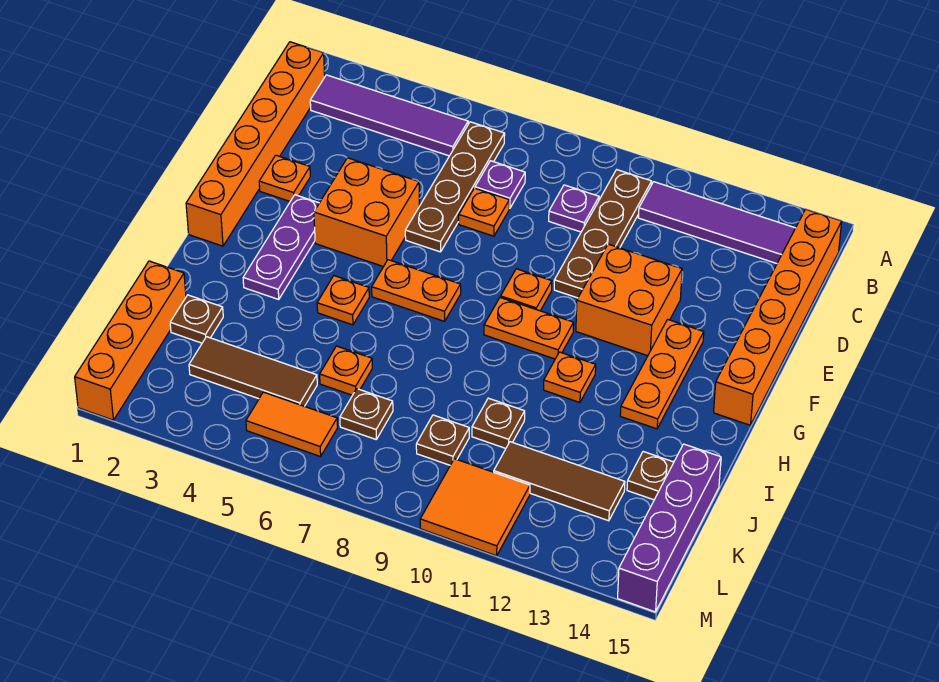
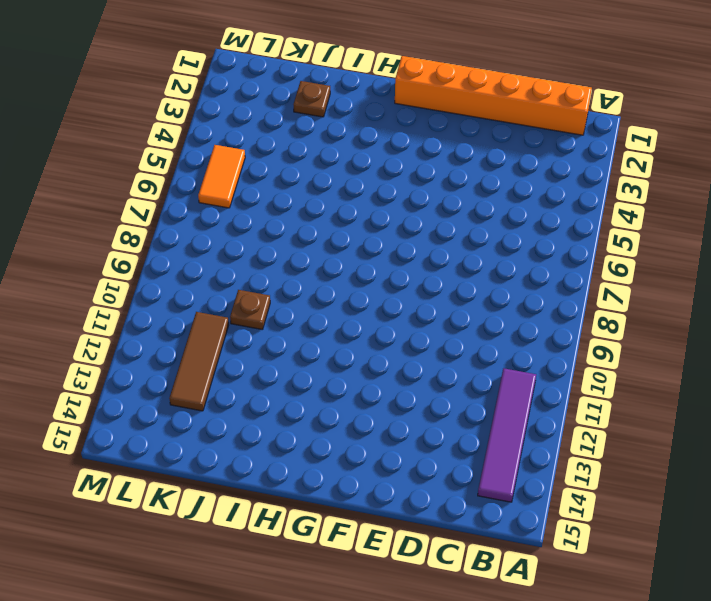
none -> purple 1x4 tile [310,75,468,156]
none -> brown 1x4 plate [405,122,505,252]
none -> brown 1x4 plate [554,170,652,298]
none -> orange 1x6 brick [714,209,842,425]

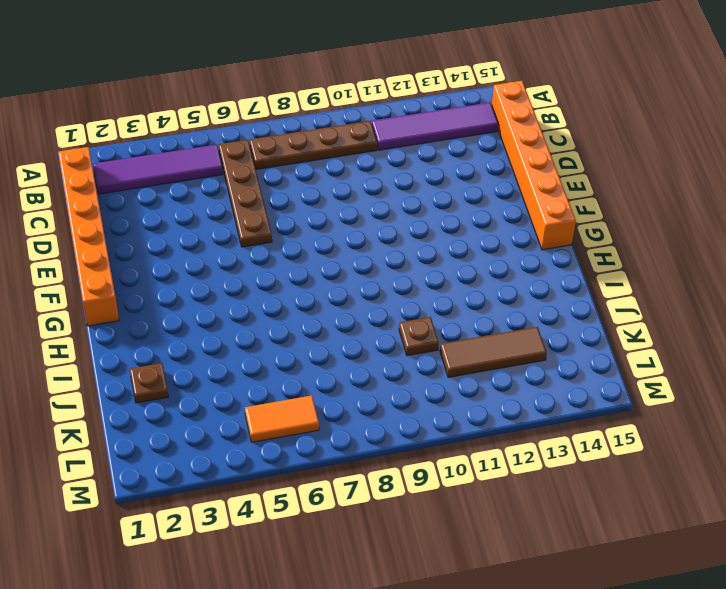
brown 1x4 plate [250,121,377,169] -> brown 1x4 plate turned to [554,170,652,298]
none -> purple 1x1 plate [475,161,525,208]
none -> purple 1x1 plate [549,185,599,232]
none -> orange 1x1 plate [459,188,509,236]
none -> orange 1x1 plate [259,155,310,201]

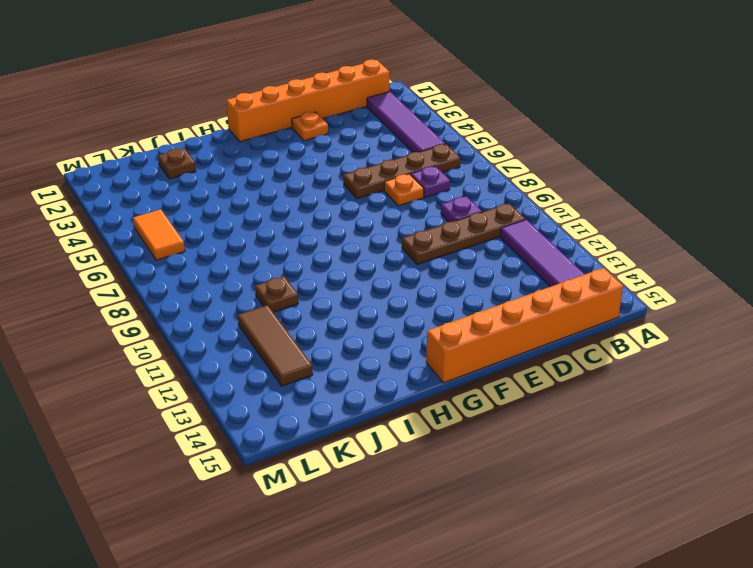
none -> orange 2x2 brick [314,158,419,267]
none -> orange 2x2 brick [576,244,682,356]
none -> purple 1x3 plate [243,195,319,299]
none -> orange 1x1 plate [501,269,552,311]

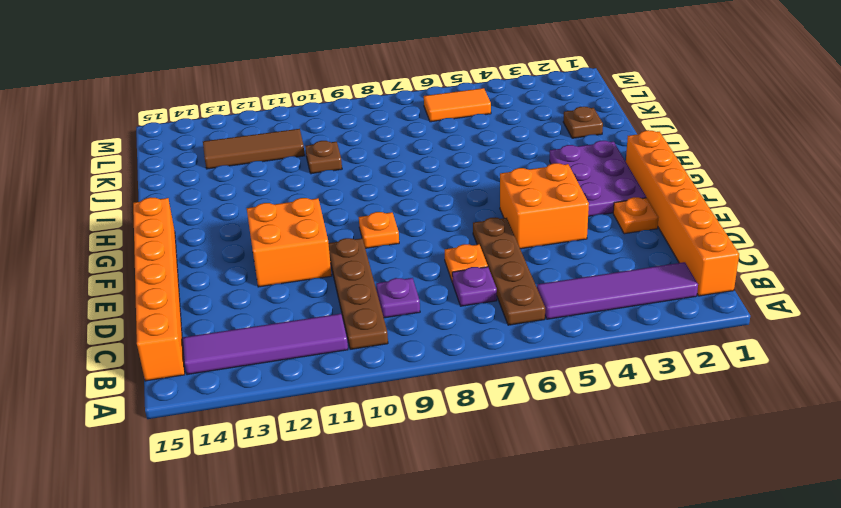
purple 2x3 plate [550,141,646,216] -> purple 1x3 plate [243,195,319,299]
none -> orange 1x3 plate [620,319,704,429]
none -> orange 1x2 plate [372,260,461,321]
none -> orange 1x2 plate [484,297,574,359]
none -> orange 1x1 plate [317,276,369,325]

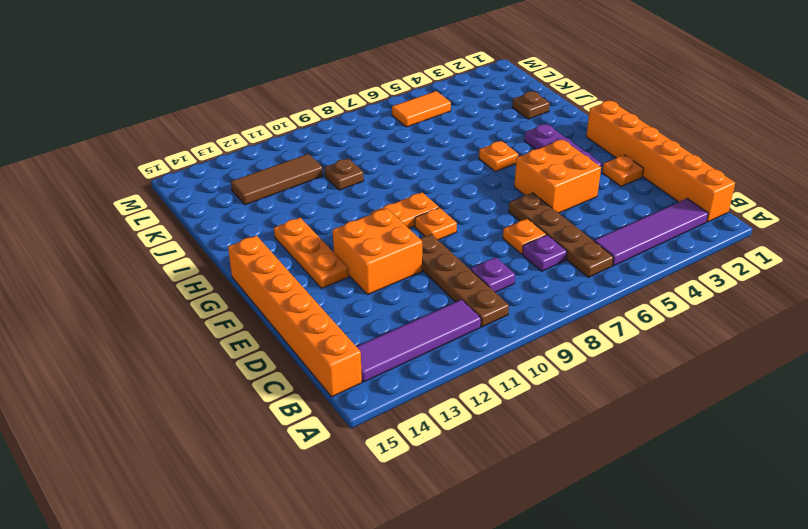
none -> orange 1x2 plate [372,260,461,321]
none -> orange 1x1 plate [544,352,596,402]
none -> orange 1x4 brick [75,261,186,420]
none -> orange 1x1 plate [320,346,372,395]

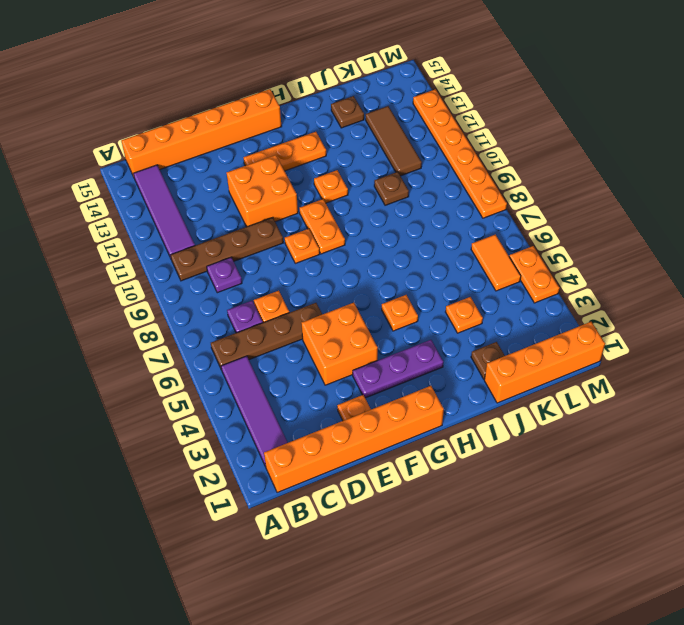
orange 1x1 plate [446,297,483,333] -> orange 1x1 plate moved to [320,346,372,395]
orange 1x2 plate [509,246,559,303] -> orange 1x2 plate moved to [372,260,461,321]
orange 1x6 plate [413,89,507,218] -> orange 2x2 tile [420,459,530,556]
none -> purple 1x4 brick [618,444,721,612]
none -> brown 1x3 tile [189,337,317,406]
none -> brown 1x1 plate [340,389,393,439]
none -> brown 1x1 plate [416,415,469,465]

